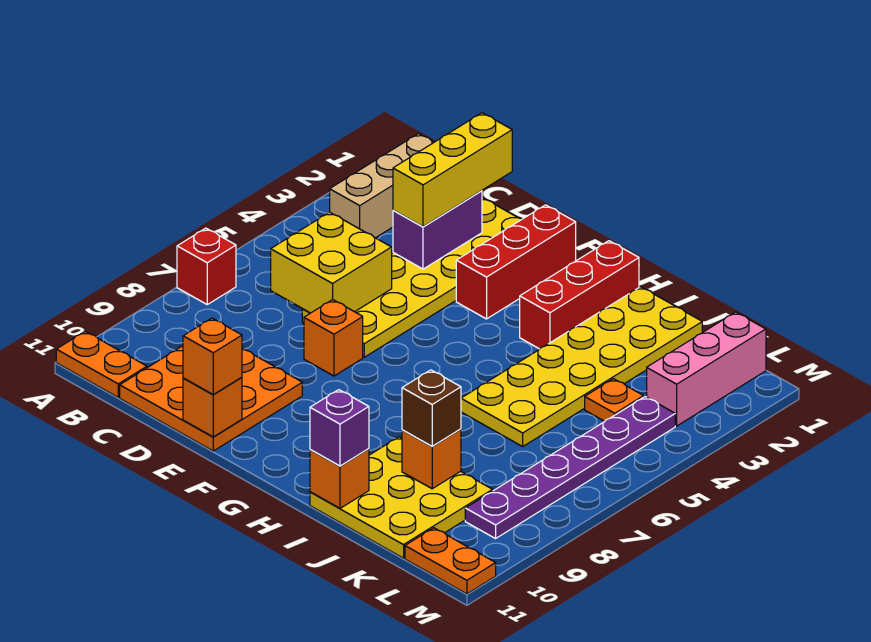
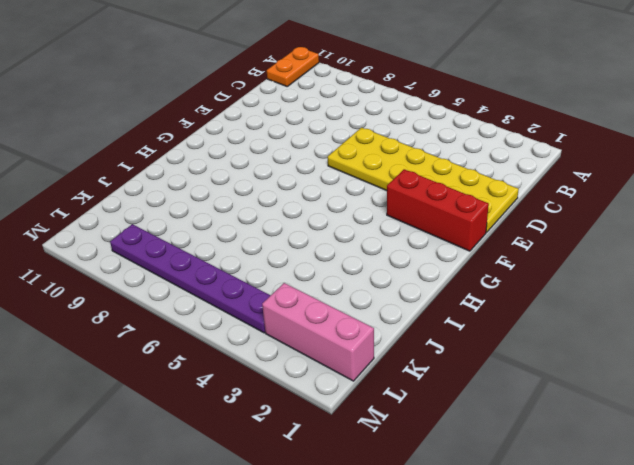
none -> red 1x1 brick [177,228,236,304]
none -> tan 1x3 brick [330,134,434,238]
none -> orange 3x3 plate [120,346,302,451]

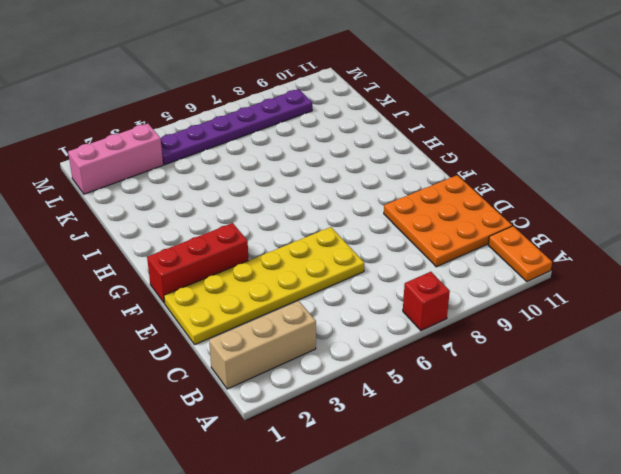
none -> orange 1x1 brick [304,300,363,376]
none -> red 1x3 brick [520,241,639,349]
none -> yellow 2x6 plate [461,287,702,446]

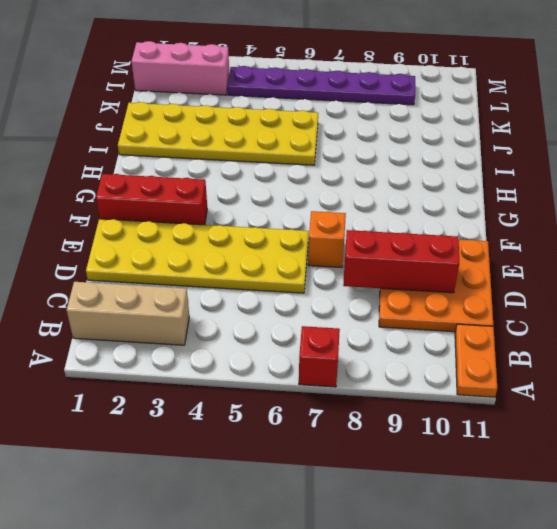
red 1x3 brick [343,230,459,293] -> red 1x3 brick moved to [520,241,639,349]
none -> yellow 3x3 plate [310,437,493,558]
none -> orange 1x1 plate [585,379,644,421]
none -> orange 1x2 plate [405,528,496,594]

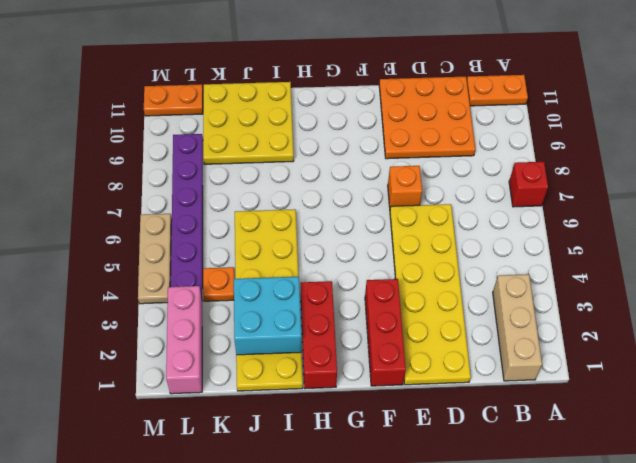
cyan 2x2 brick [234,277,302,355] -> none
tan 1x3 plate [138,214,172,304] -> none
none -> yellow 2x2 brick [271,212,392,313]
none -> purple 1x2 brick [393,191,482,269]
none -> orange 1x1 brick [183,377,242,437]

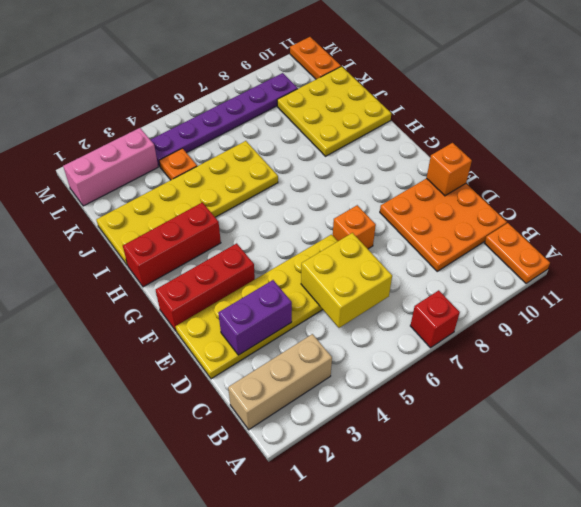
none -> orange 1x1 brick [310,449,369,508]
none -> orange 1x1 brick [402,429,461,489]
none -> yellow 1x3 brick [393,113,512,227]

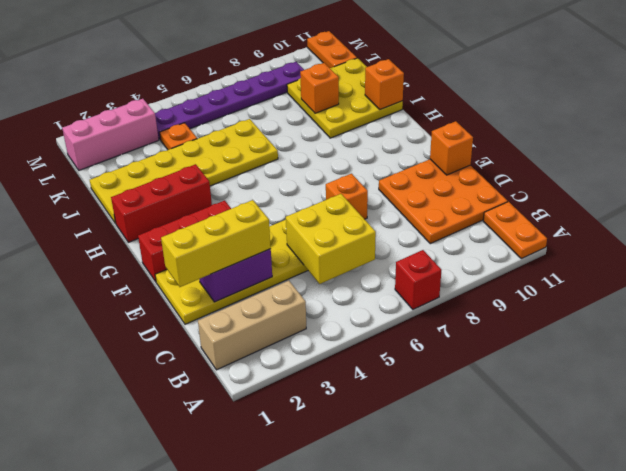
none -> orange 1x1 brick [183,318,242,394]
none -> purple 1x1 brick [310,390,369,466]
none -> brown 1x1 brick [402,370,461,446]

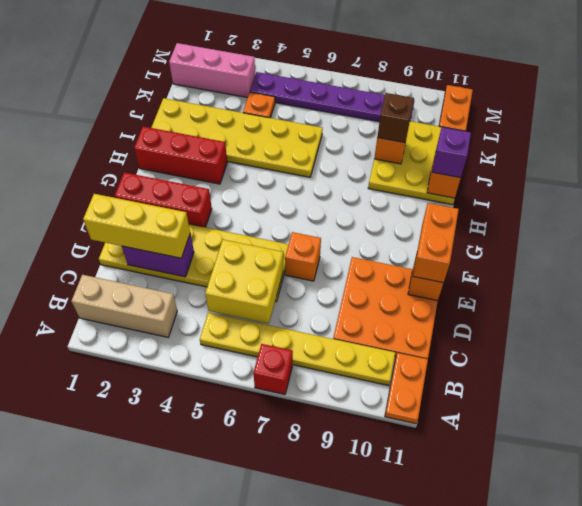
yellow 1x6 plate [200,312,395,386] -> none
orange 1x2 brick [413,203,459,283] -> orange 1x1 brick [183,318,242,394]

